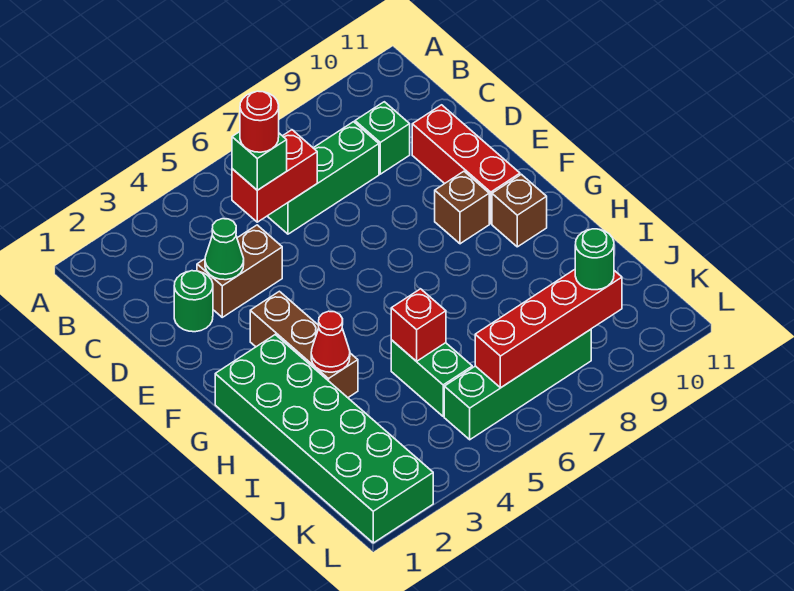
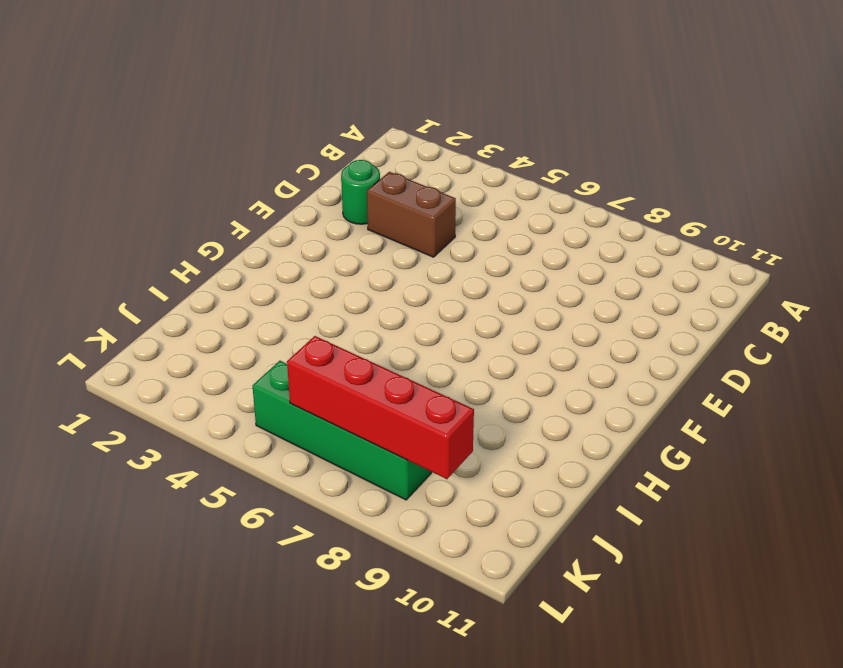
none -> green 1x3 brick [268,122,379,234]
none -> green 1x1 brick [355,102,410,174]
none -> red 1x3 brick [412,105,520,224]

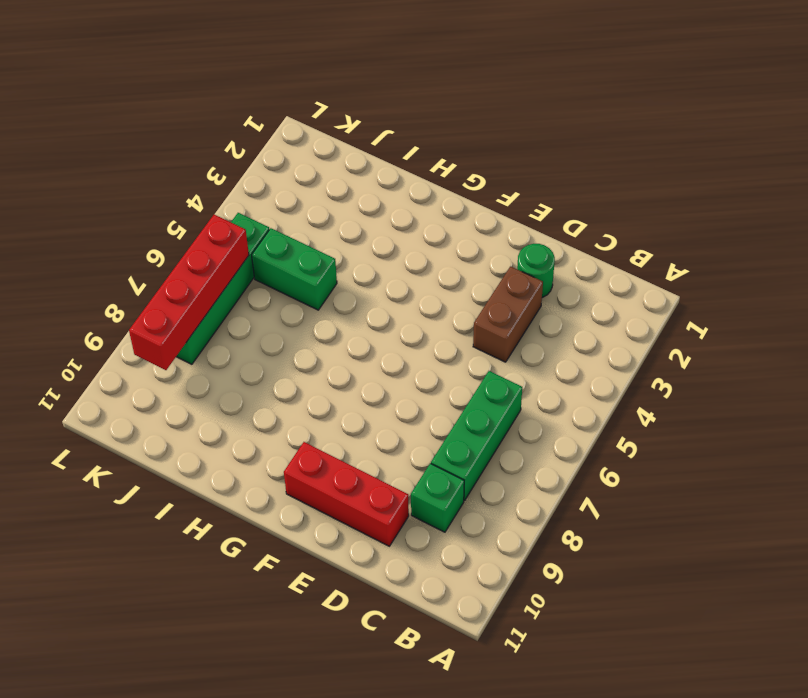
none -> brown 1x3 brick [250,291,358,398]
none -> brown 1x1 brick [435,171,489,244]
none -> green 2x6 brick [215,335,433,543]

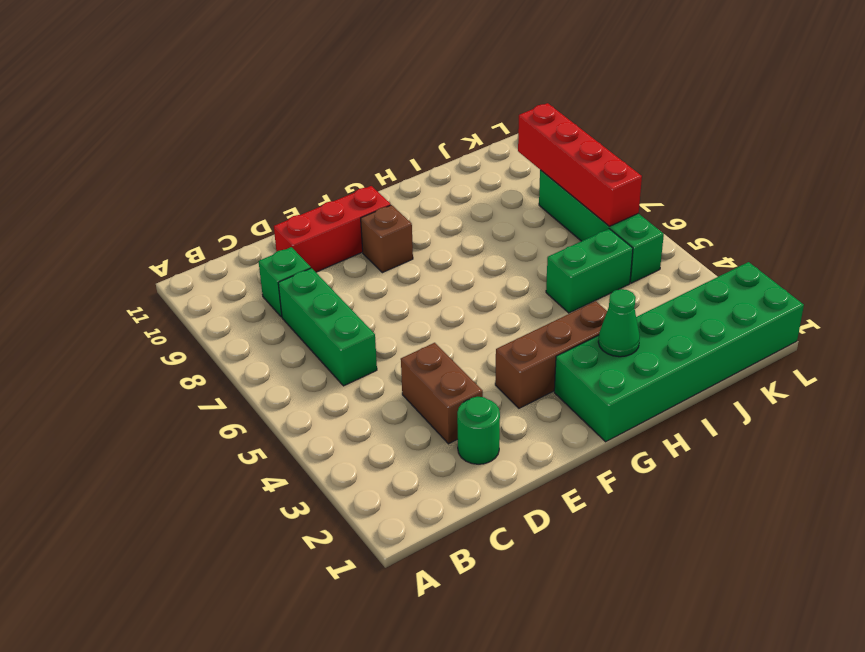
green 1x1 cone [598,289,640,357] -> green 1x1 cone moved to [205,219,244,280]
none -> brown 1x1 brick [492,174,547,247]
none -> red 1x2 brick [232,130,317,222]
none -> red 1x1 cone [311,311,350,372]

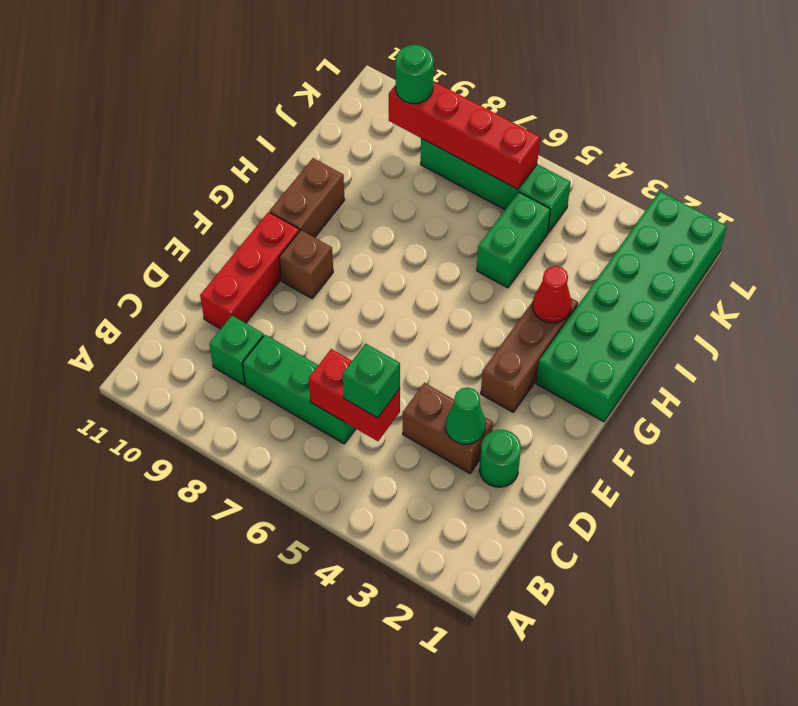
brown 1x2 brick [270,158,345,238] -> brown 1x1 brick [492,174,547,247]
none -> red 1x1 brick [391,289,446,361]
none -> red 1x1 round brick [240,91,279,152]

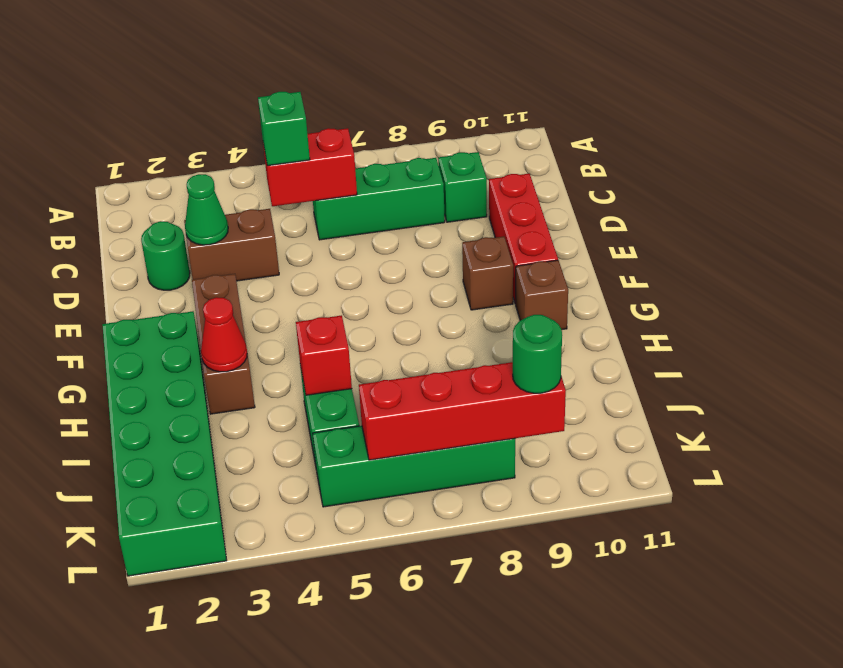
none -> red 1x1 round brick [240,91,279,152]

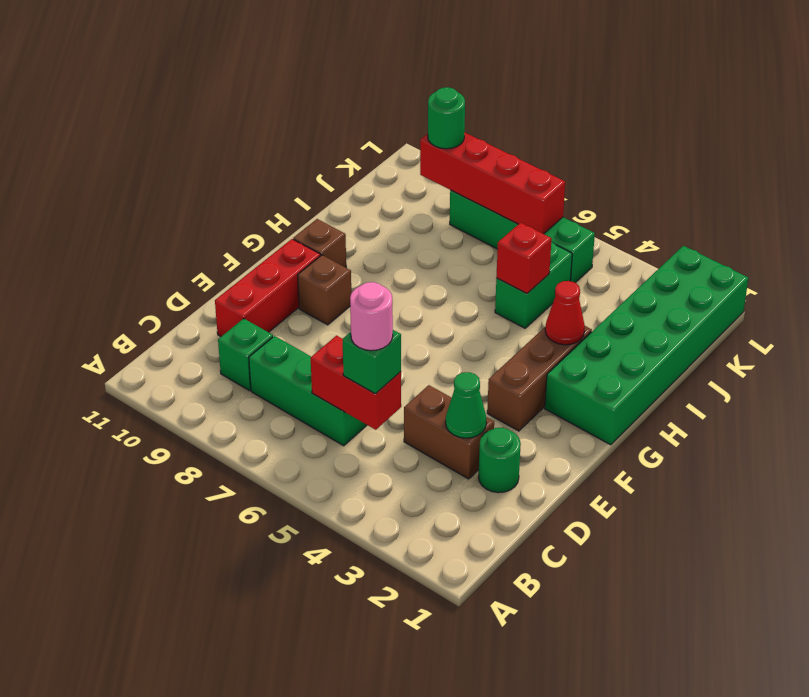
pink 1x1 round brick [350,282,393,351] -> red 1x1 round brick [240,91,279,152]

